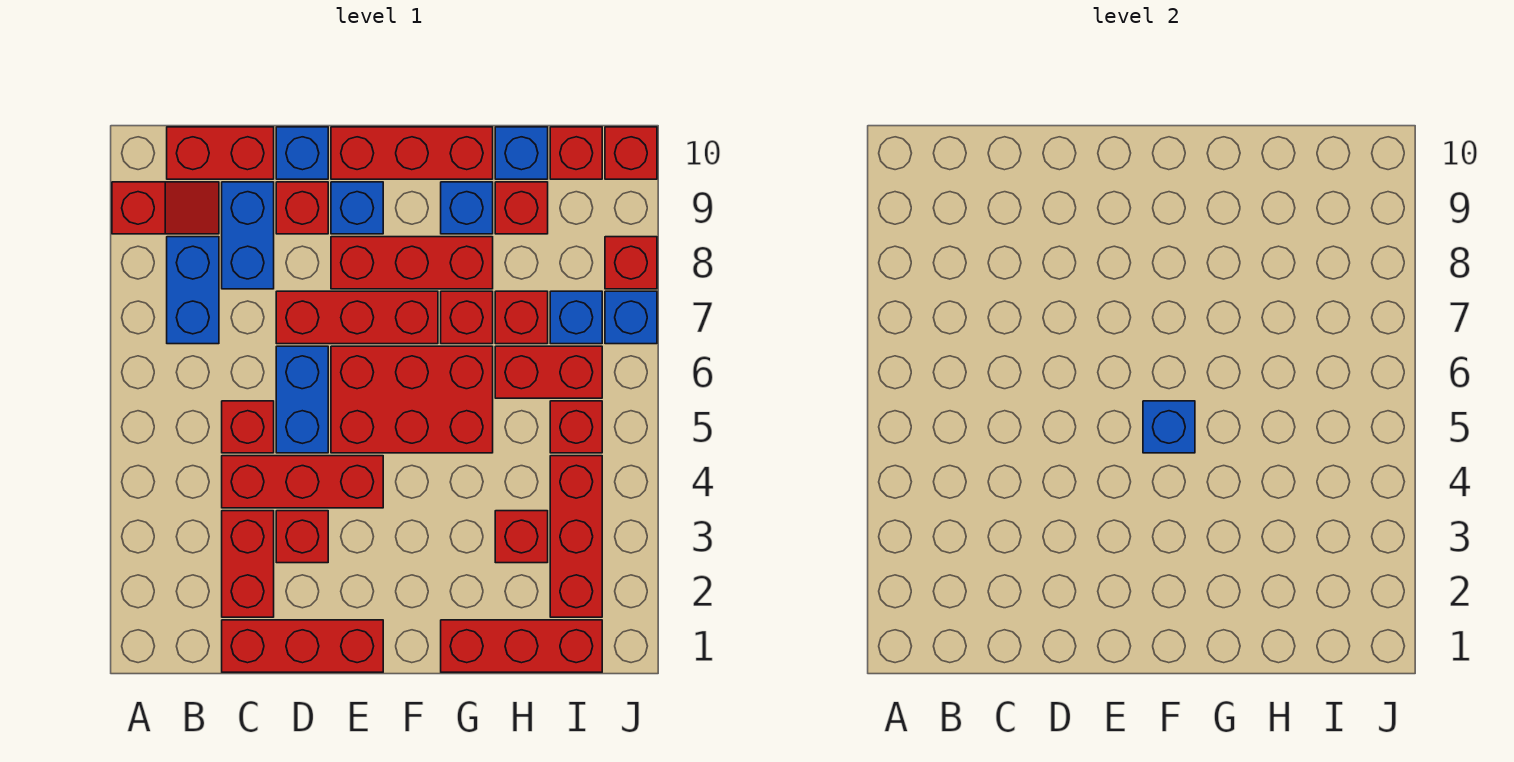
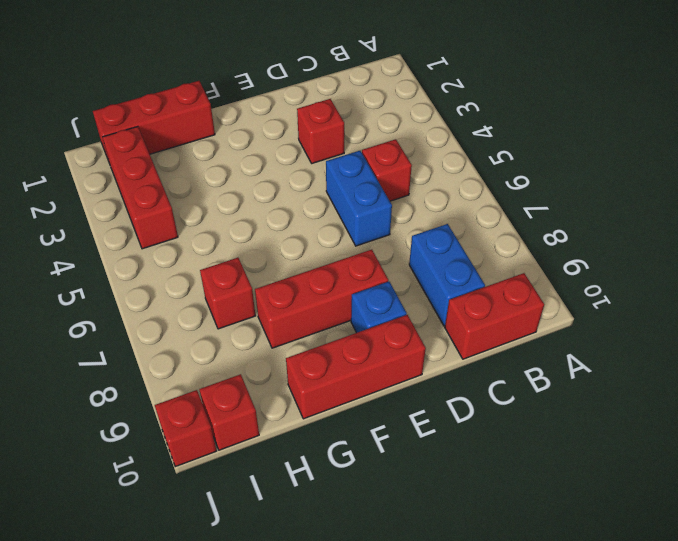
none -> red 1x2 slope [112,182,219,234]
none -> blue 1x2 brick [167,237,219,344]
none -> red 1x3 brick [222,620,383,672]
none -> red 1x2 brick [222,511,274,617]

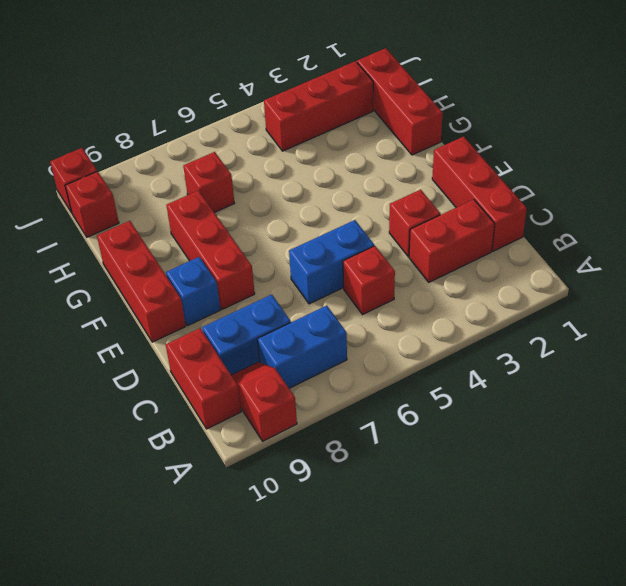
none -> red 1x3 brick [222,456,383,508]
none -> red 1x3 brick [276,291,438,344]
none -> red 1x1 brick [276,182,328,234]
none -> blue 1x1 brick [276,127,328,179]

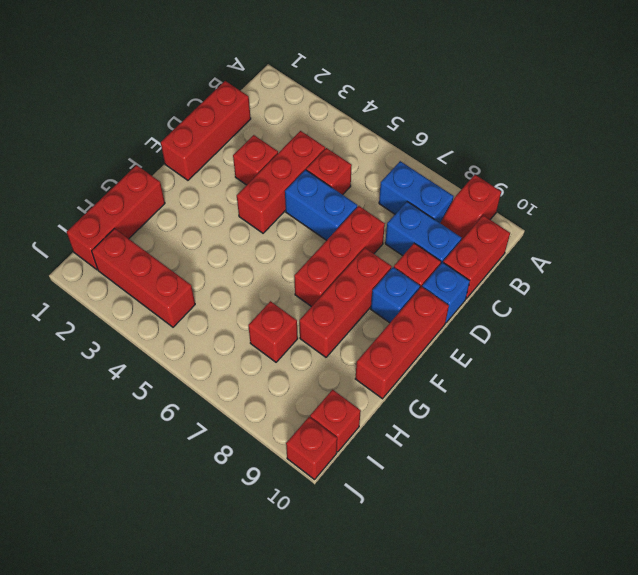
none -> red 1x2 brick [222,511,274,617]
none -> red 2x3 brick [331,346,493,453]
none -> red 1x1 brick [441,291,493,344]
none -> blue 1x1 brick [441,182,493,234]

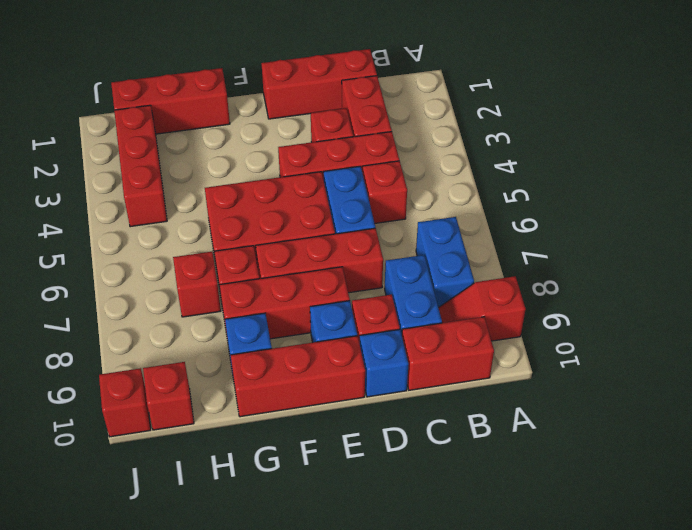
none -> red 1x1 brick [495,511,548,563]
none -> red 1x2 brick [495,346,602,398]
none -> red 1x1 brick [495,182,548,234]
none -> blue 1x1 brick [495,127,548,179]

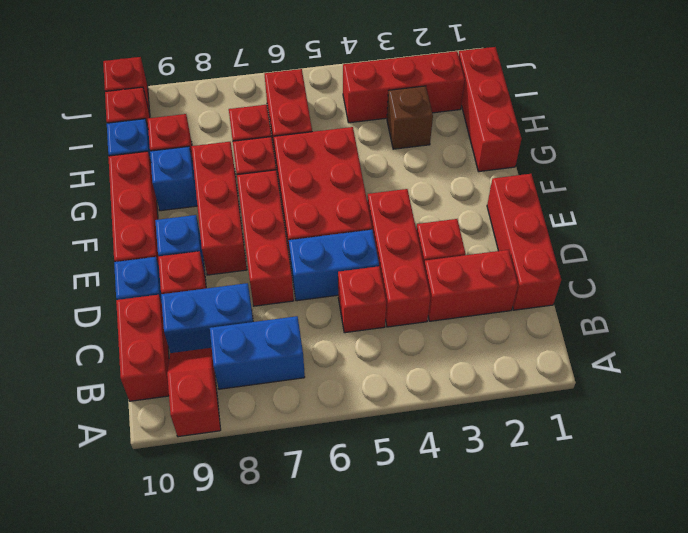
brown 1x1 brick [387,86,433,149] -> red 1x1 brick [495,511,548,563]
none -> red 1x1 brick [550,401,602,453]
none -> blue 1x1 brick [550,291,602,344]
none -> blue 1x1 brick [605,291,657,344]
none -> red 1x1 brick [605,237,657,289]

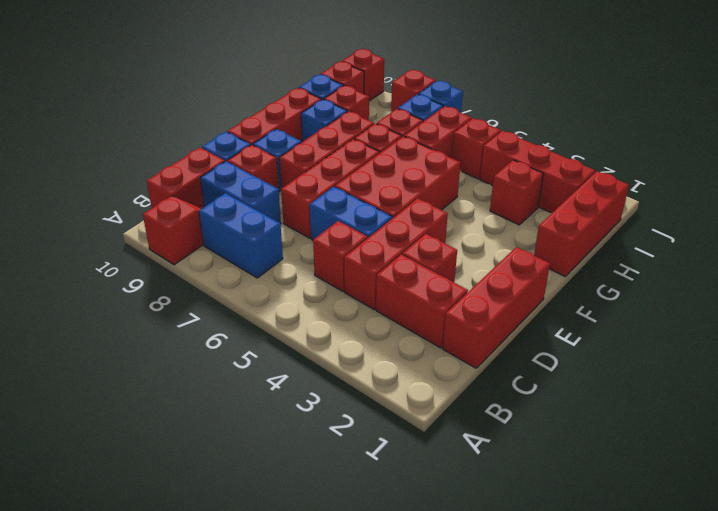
none -> blue 1x1 brick [1143,401,1195,453]

